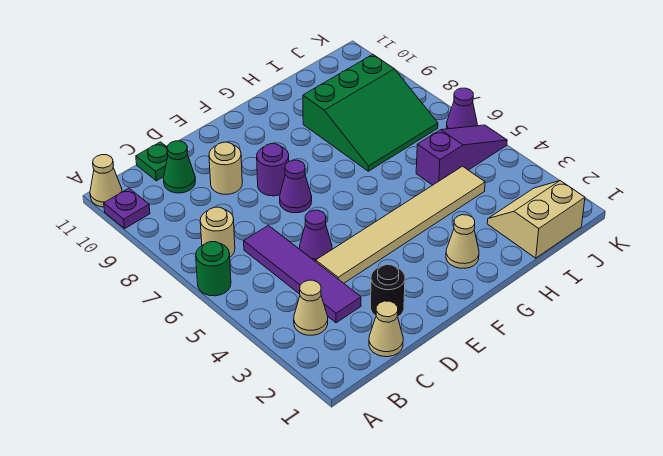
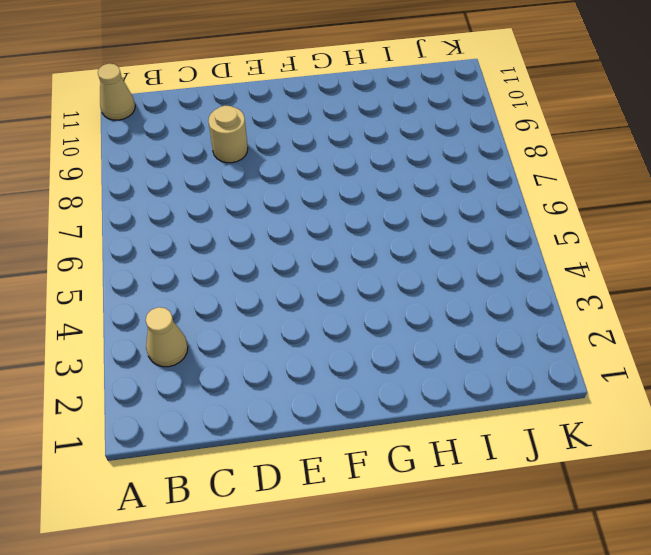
none -> green 1x1 round brick [196,242,231,296]
none -> purple 1x1 plate [104,188,150,228]
none -> tan 1x1 round brick [200,207,235,257]

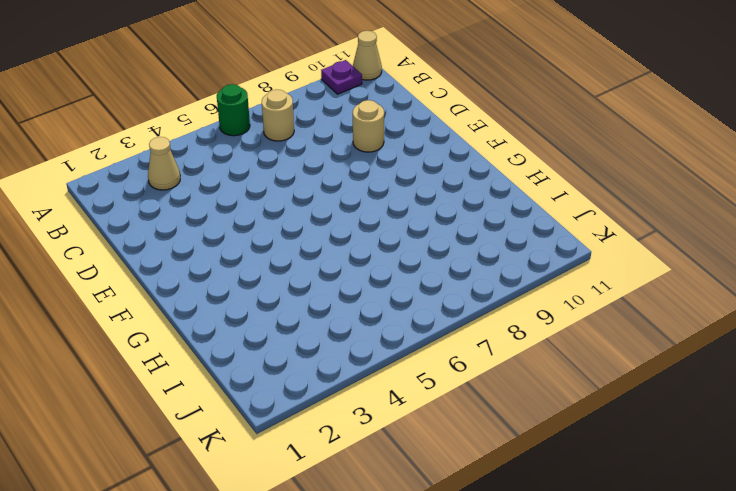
none -> tan 1x1 cone [369,301,403,357]
none -> purple 1x4 tile [244,225,361,323]
none -> green 1x1 cone [163,141,195,193]

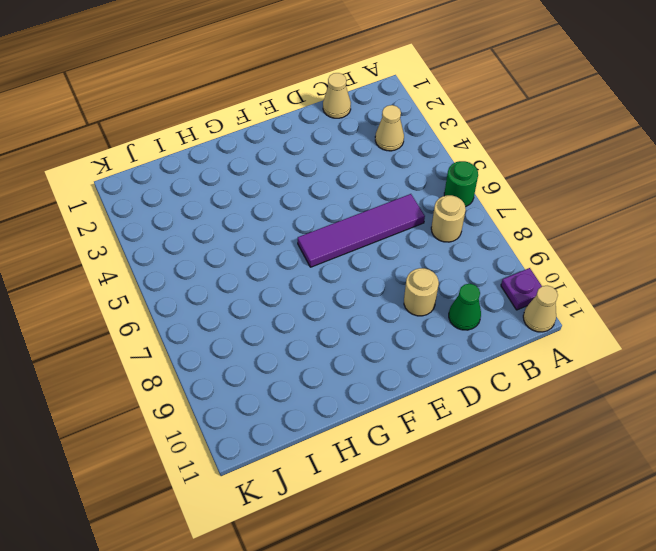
purple 1x4 tile [298,194,425,267] -> purple 1x4 tile turned to [244,225,361,323]
none -> green 1x1 plate [136,142,168,181]
none -> black 1x1 round brick [371,265,405,317]
none -> tan 1x6 tile [316,166,485,283]

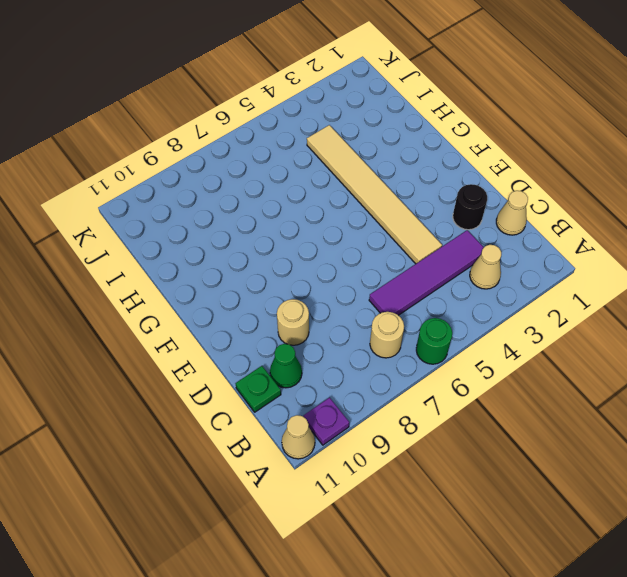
none -> purple 1x1 cone [299,210,332,262]
none -> purple 1x1 cone [280,160,312,213]
none -> purple 1x1 round brick [257,144,289,196]

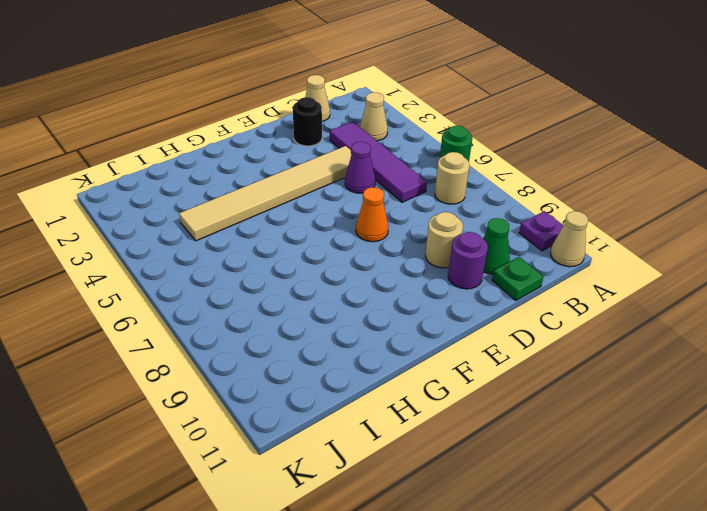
purple 1x1 round brick [448,232,488,289] -> purple 1x1 round brick moved to [257,144,289,196]
orange 1x1 cone [356,187,389,242] -> purple 1x1 cone [280,160,312,213]
none -> tan 1x1 cone [446,215,479,268]
none -> green 3x3 slope [303,54,438,171]
none -> tan 2x2 slope [487,181,585,258]

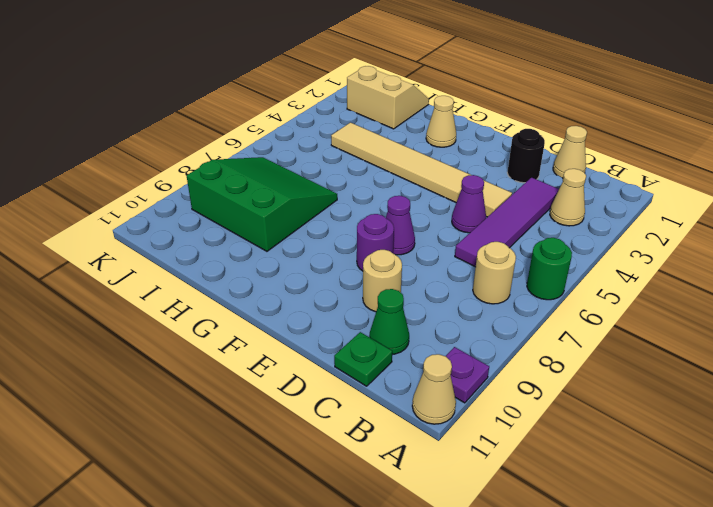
tan 2x2 slope [347,66,429,129] -> tan 2x2 slope turned to [487,181,585,258]
none -> purple 1x3 slope [416,125,507,185]
none -> purple 1x1 cone [447,88,477,129]

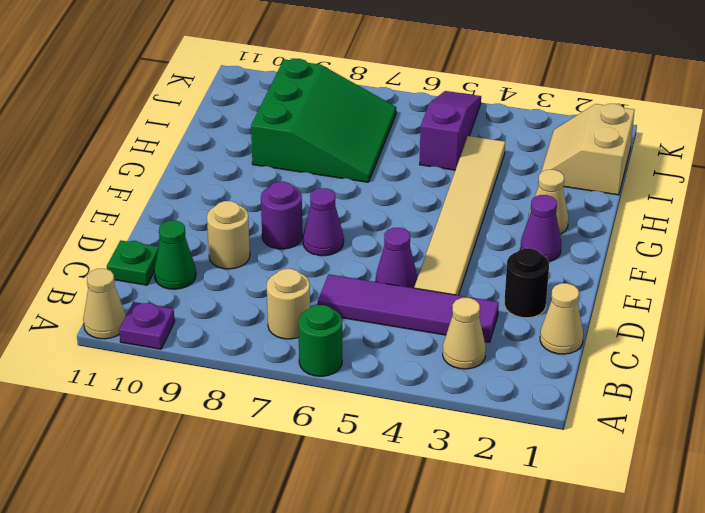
purple 1x1 cone [520,195,561,262] -> purple 1x1 cone moved to [447,88,477,129]

